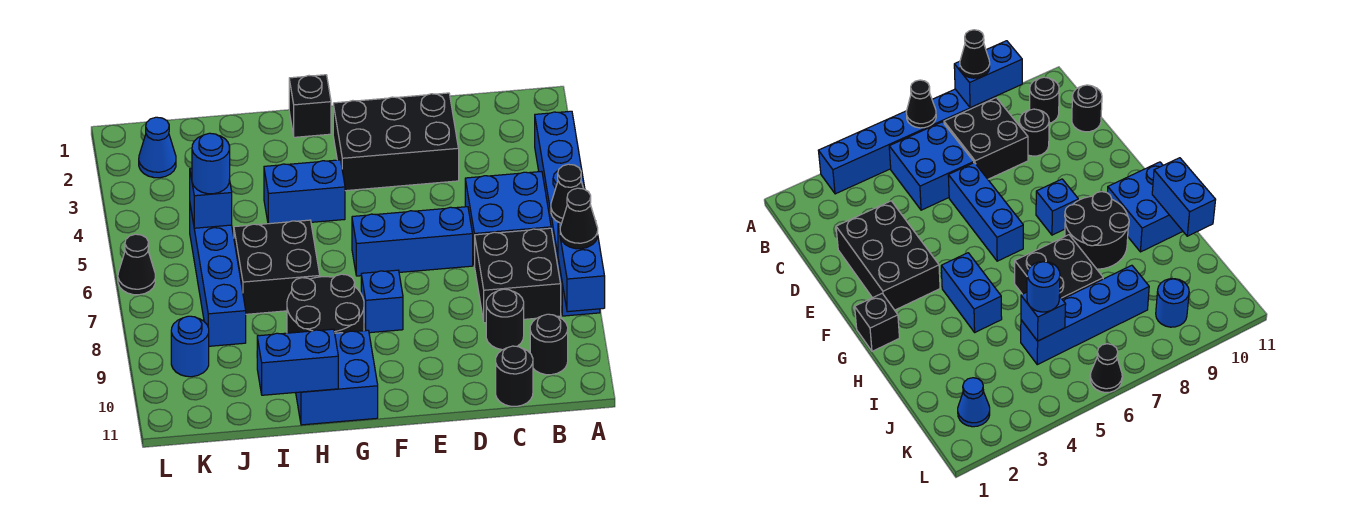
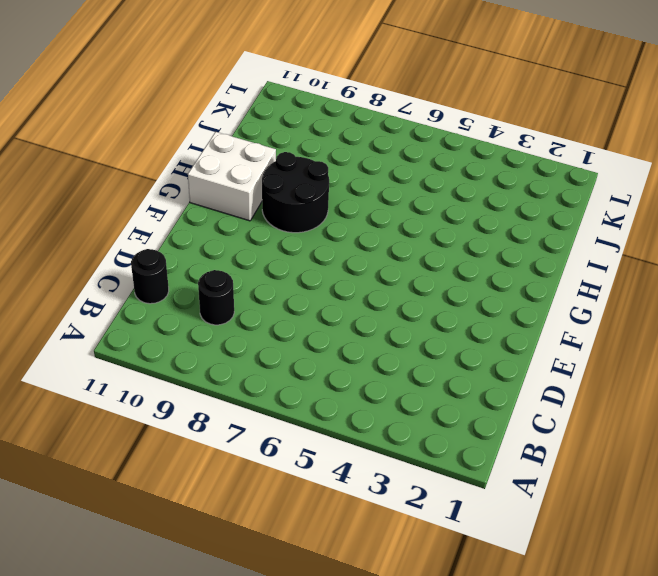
white 2x2 brick [188,132,276,221] -> blue 2x2 brick [296,330,378,425]
none -> blue 1x6 brick [535,111,600,316]
none -> blue 2x2 brick [465,171,551,266]
none -> black 2x2 brick [475,228,561,323]

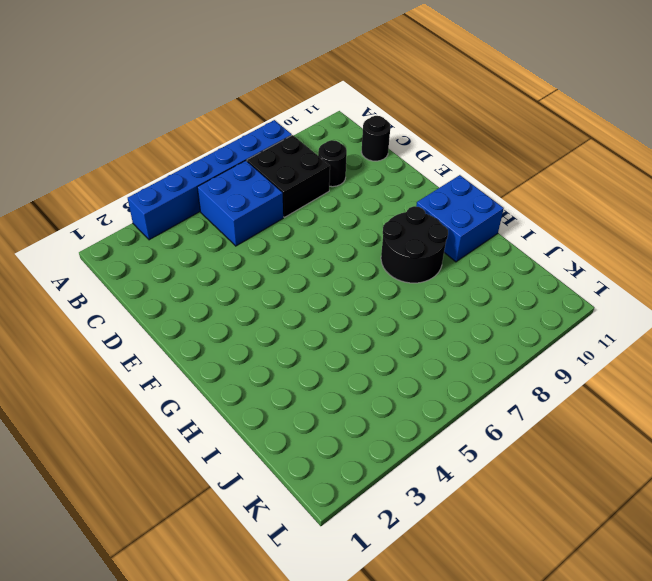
none -> black 1x1 round brick [530,314,568,375]
none -> black 2x3 brick [333,93,459,191]
none -> blue 1x3 brick [352,207,473,276]

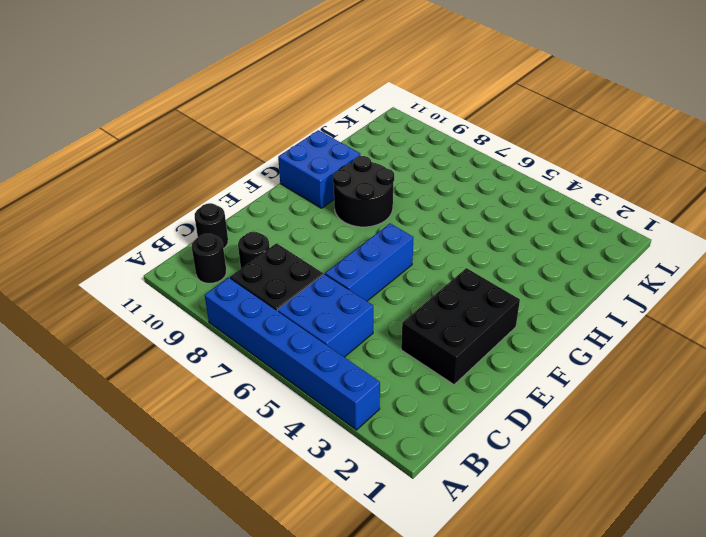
none -> blue 1x1 brick [361,270,403,333]
none -> black 1x1 brick [289,75,331,137]
none -> blue 1x2 brick [264,160,345,224]

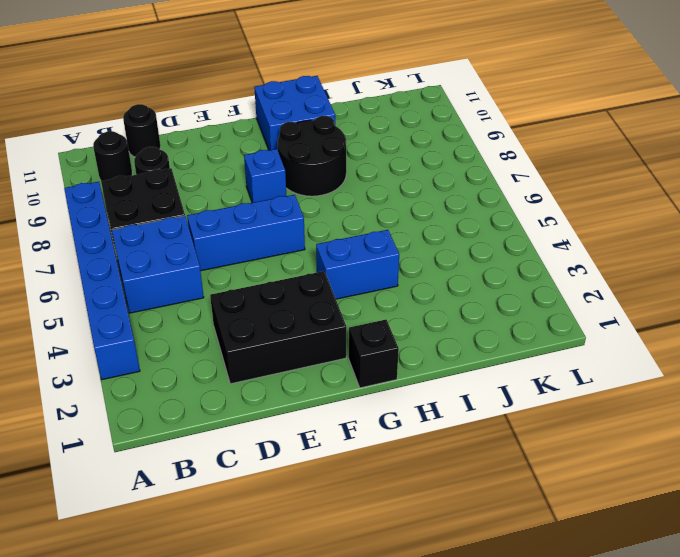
none -> black 2x2 brick [234,220,320,314]
none -> blue 1x4 brick [190,206,246,346]
none -> blue 1x1 cone [139,117,176,178]

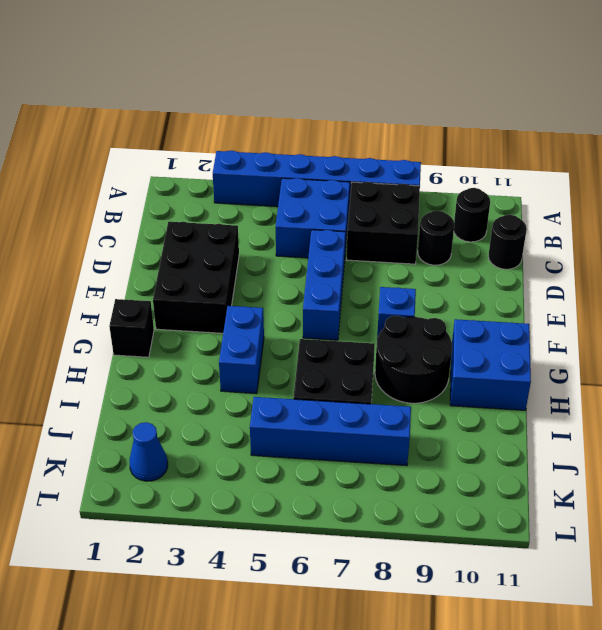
none -> blue 1x1 round brick [171,316,209,377]
none -> black 1x1 cone [118,234,155,295]
none -> black 1x1 cone [551,164,584,223]

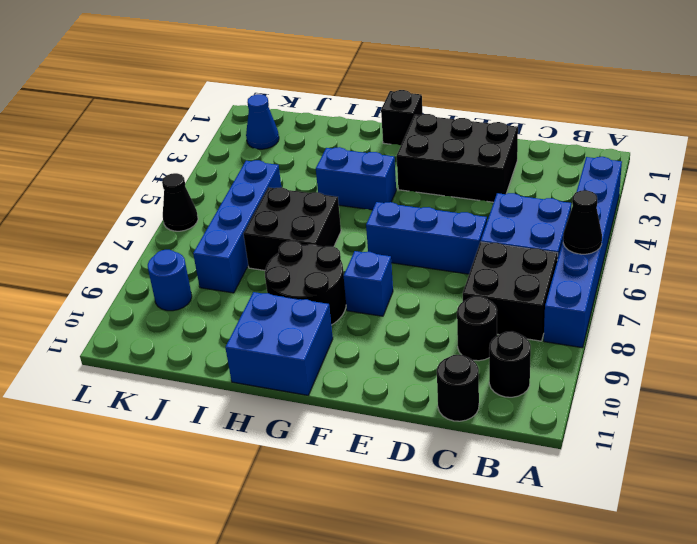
none -> blue 1x2 brick [558,223,605,312]
none -> blue 1x2 brick [257,329,338,395]
none -> blue 1x1 brick [190,169,232,228]

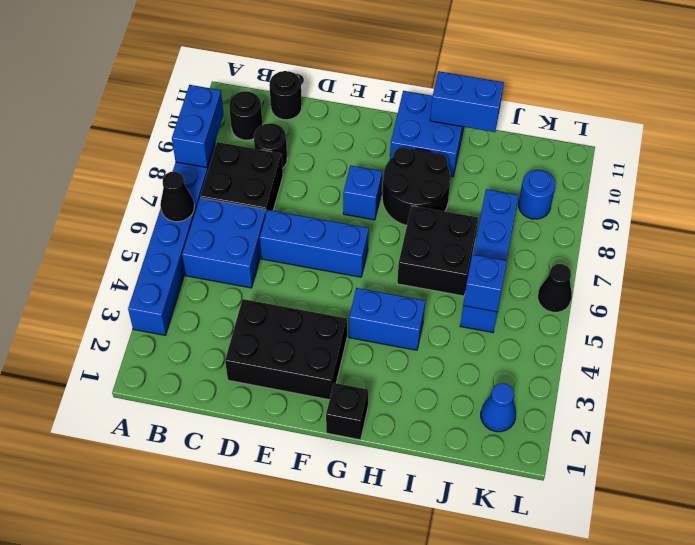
none -> black 1x1 cone [560,188,598,249]
none -> blue 1x1 round brick [192,133,230,194]

